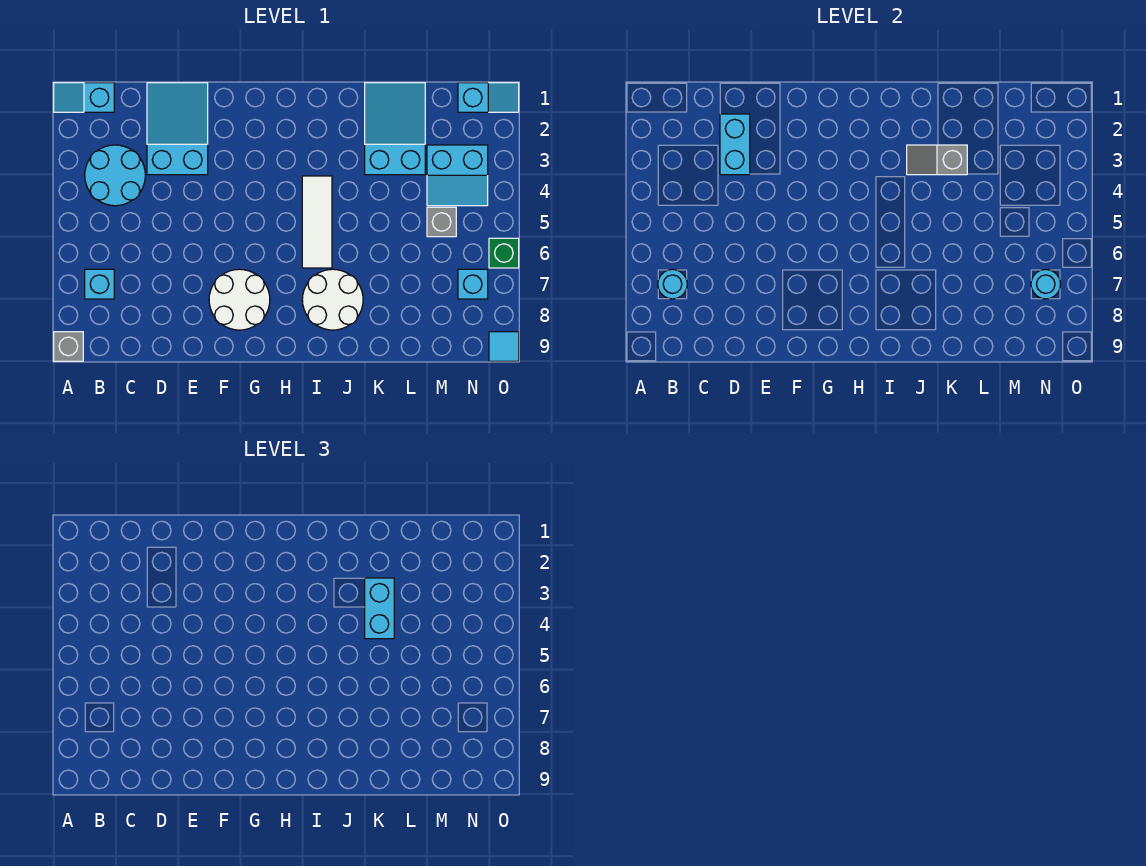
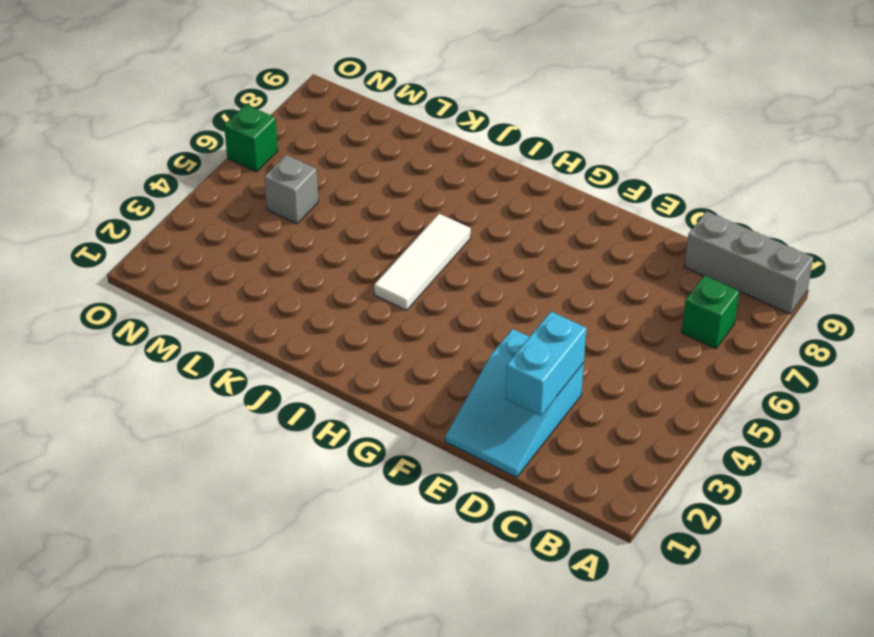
grey 1x3 brick [684,211,813,314] -> grey 1x1 brick [54,332,83,361]
green 1x1 brick [682,276,739,348] -> cyan 1x1 brick [85,269,114,299]
none -> cyan 1x2 slope [54,83,114,112]
none -> cyan 2x2 round brick [85,145,145,206]
none -> white 2x2 round brick [209,269,270,330]

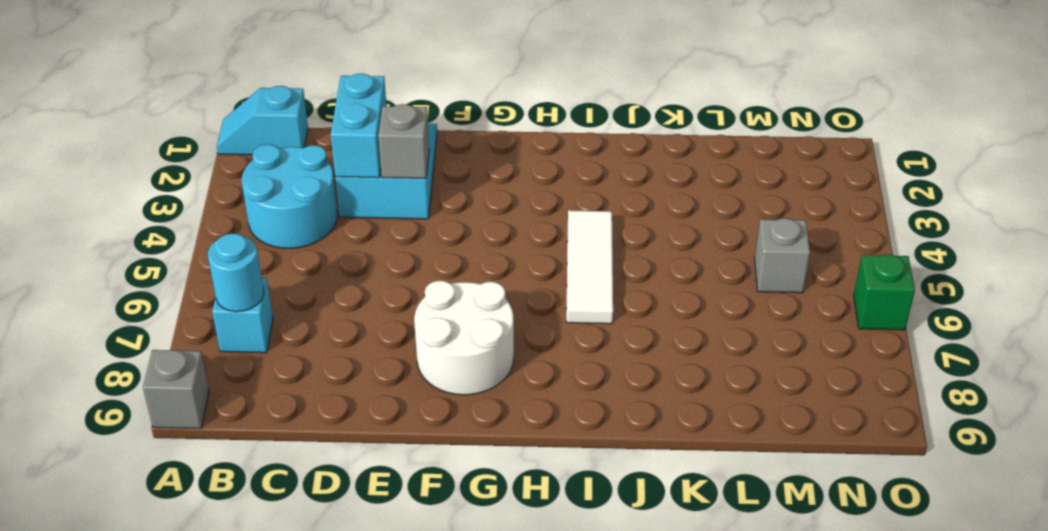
grey 1x1 brick [378,104,429,178] -> none
none -> white 2x2 round brick [302,269,363,330]
none -> cyan 2x3 slope [365,83,425,175]
none -> cyan 2x2 slope [427,145,488,206]

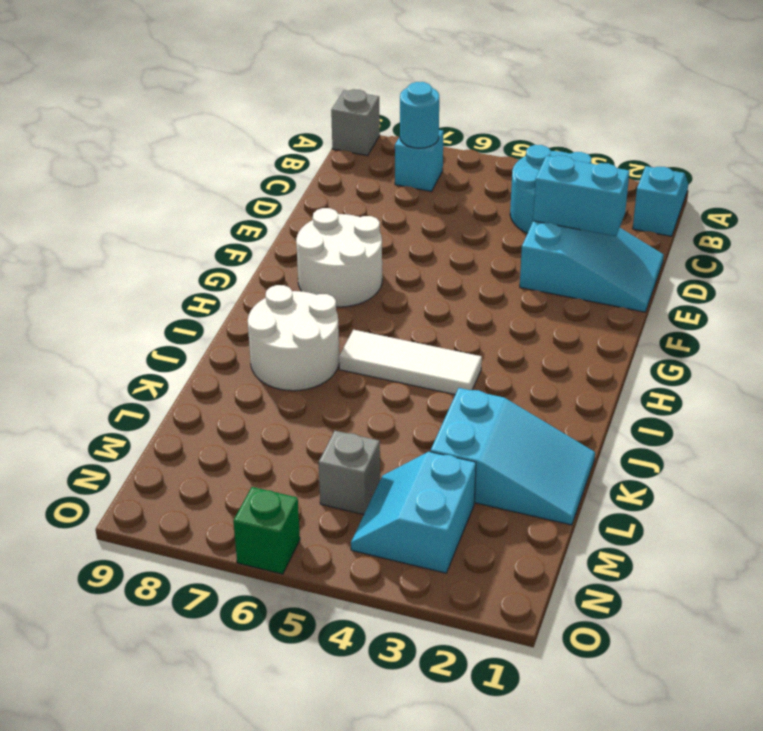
none -> cyan 1x2 slope [458,83,519,112]
none -> cyan 1x1 brick [458,269,488,299]
none -> cyan 1x1 tile [489,332,519,361]

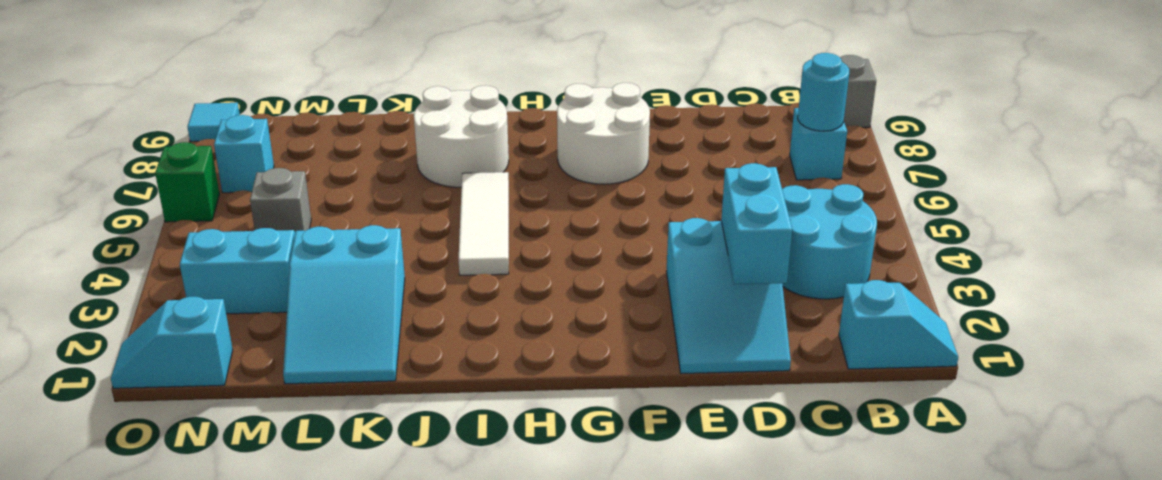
none -> grey 1x2 slope [907,145,967,175]
none -> cyan 1x1 round brick [1031,269,1061,299]
none -> cyan 1x2 brick [365,578,394,639]

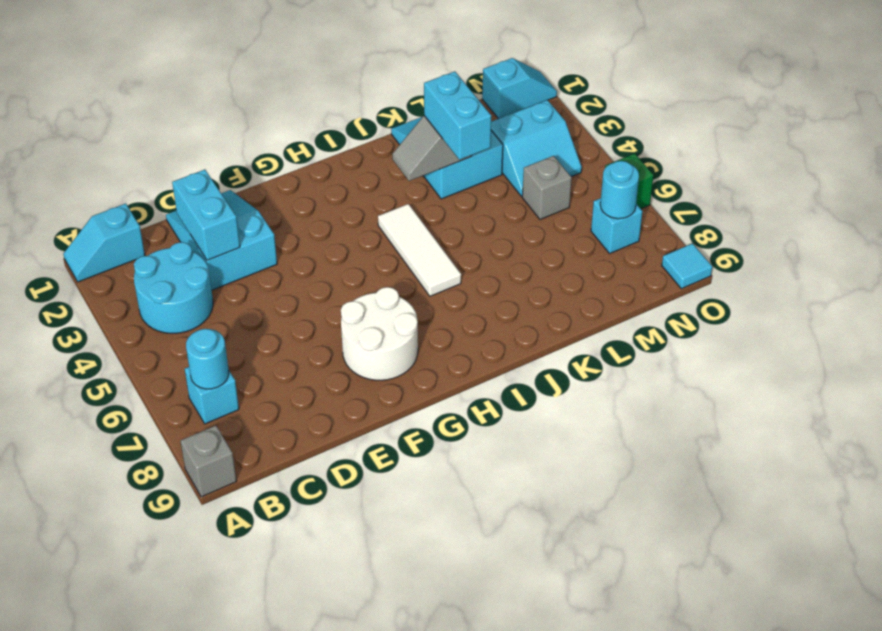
none -> white 2x2 round brick [302,269,363,330]

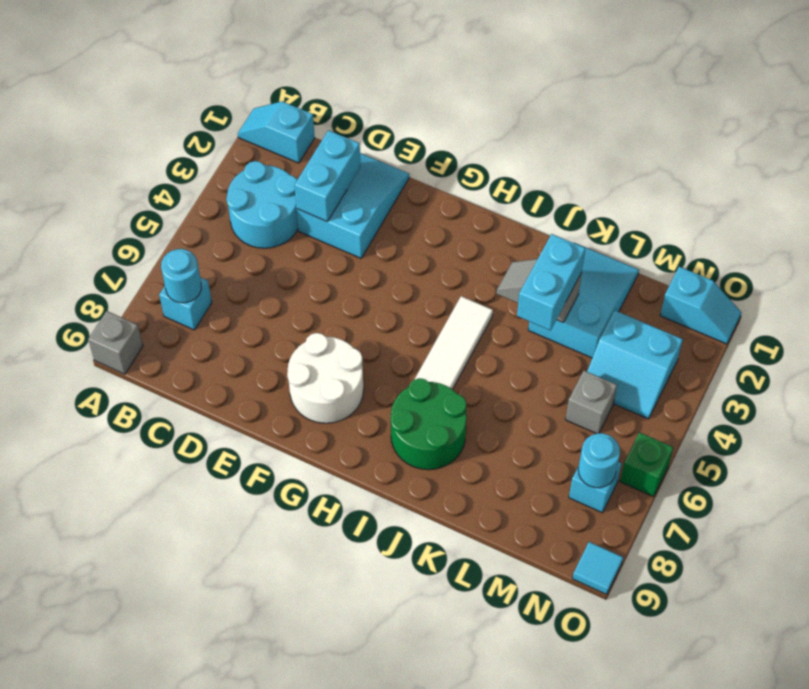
green 2x2 round brick [391,378,467,470] -> white 2x2 round brick [302,269,363,330]

